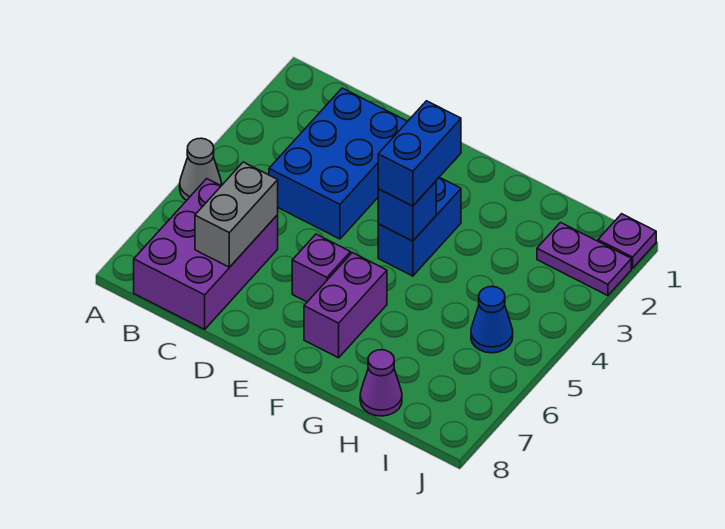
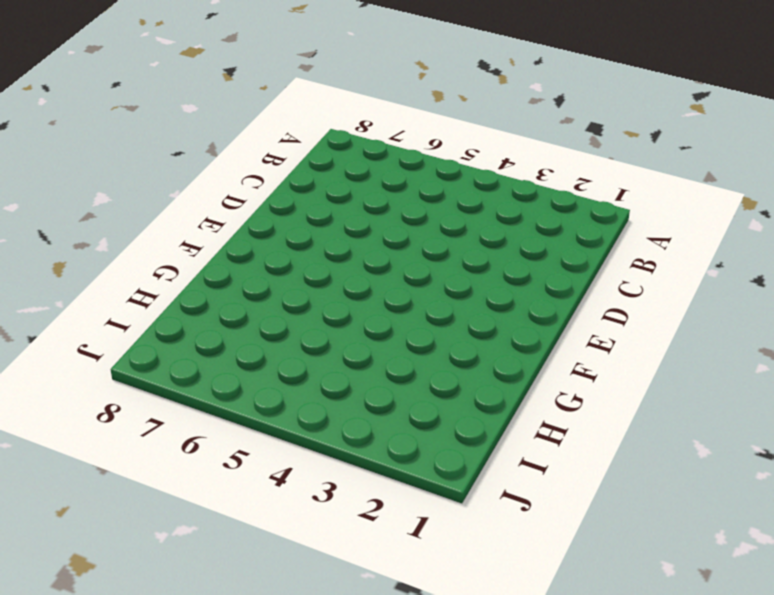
none -> grey 1x1 cone [180,138,222,200]
none -> purple 2x3 brick [134,179,278,329]
none -> blue 2x3 brick [269,88,408,239]

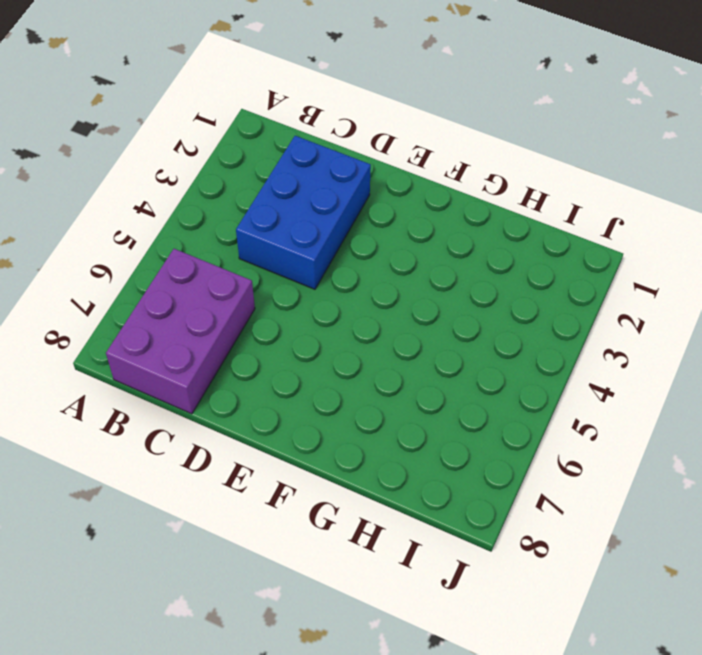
none -> grey 1x1 cone [180,138,222,200]
none -> purple 1x1 brick [292,234,351,302]
none -> blue 1x2 brick [378,177,461,276]

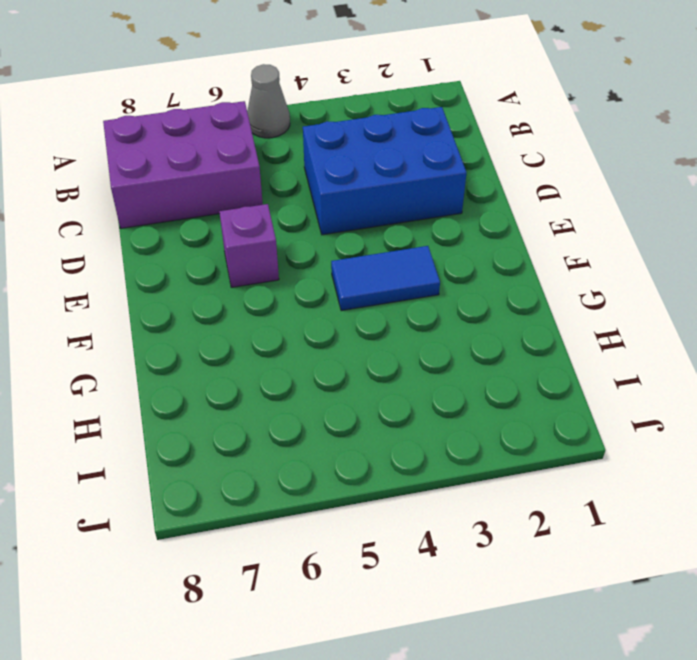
blue 1x2 tile [331,246,440,311] -> blue 1x2 brick [378,177,461,276]
none -> purple 1x2 brick [304,253,387,358]
none -> purple 1x1 cone [360,350,402,416]
none -> purple 1x2 plate [537,223,631,296]

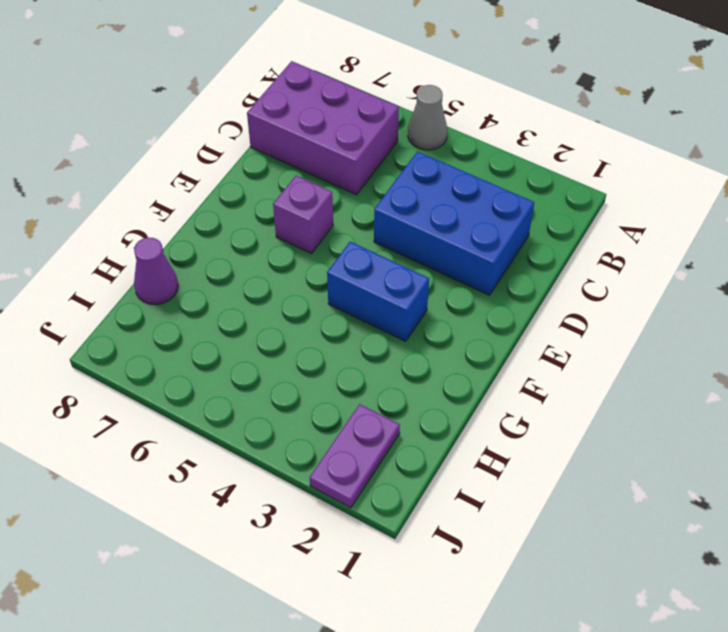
none -> purple 1x2 brick [304,253,387,358]
none -> blue 1x1 cone [471,287,513,353]
none -> purple 1x1 plate [598,214,656,268]

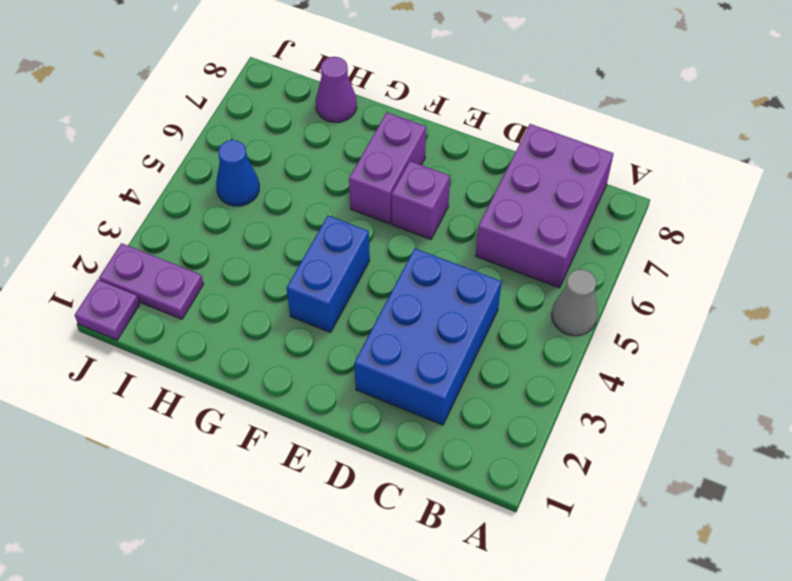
none -> grey 1x2 brick [195,162,278,267]
none -> blue 1x1 brick [378,181,436,241]
none -> blue 1x2 brick [378,101,461,206]

